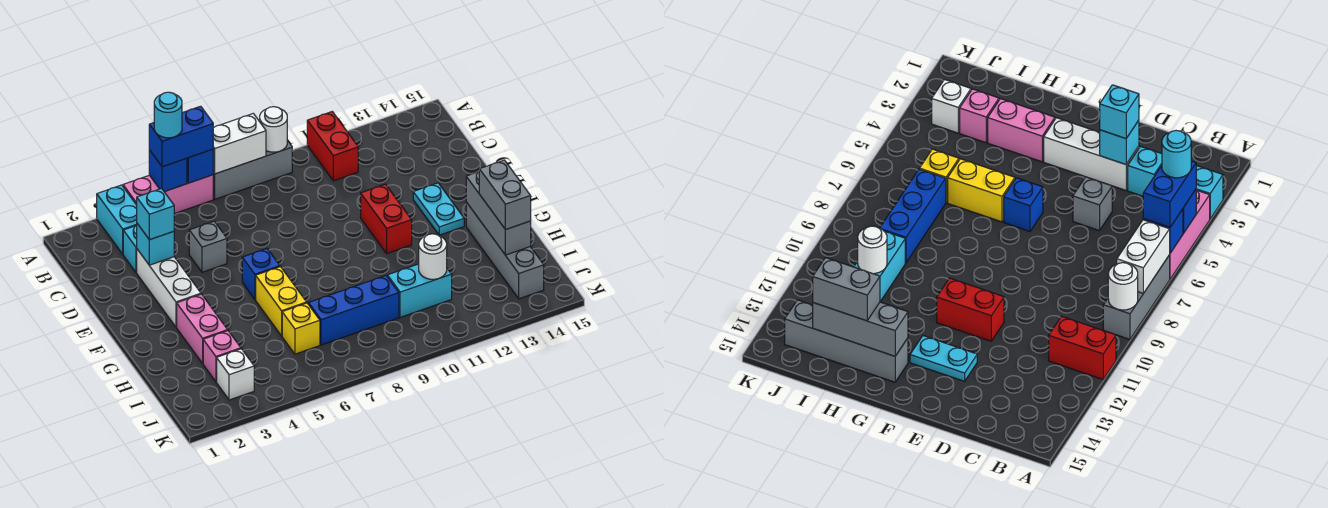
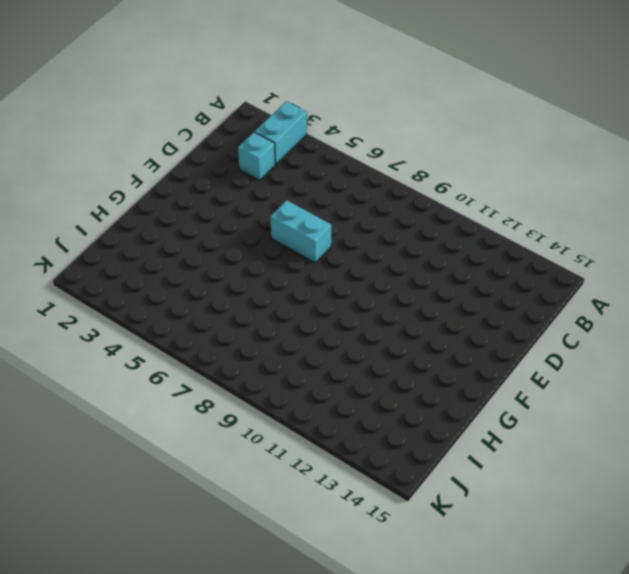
cyan 1x2 brick [270,200,331,263] -> cyan 1x2 brick moved to [387,264,452,317]
none -> pink 1x3 brick [123,175,213,214]
none -> grey 1x3 brick [213,140,292,199]
none -> red 1x2 brick [307,112,358,181]

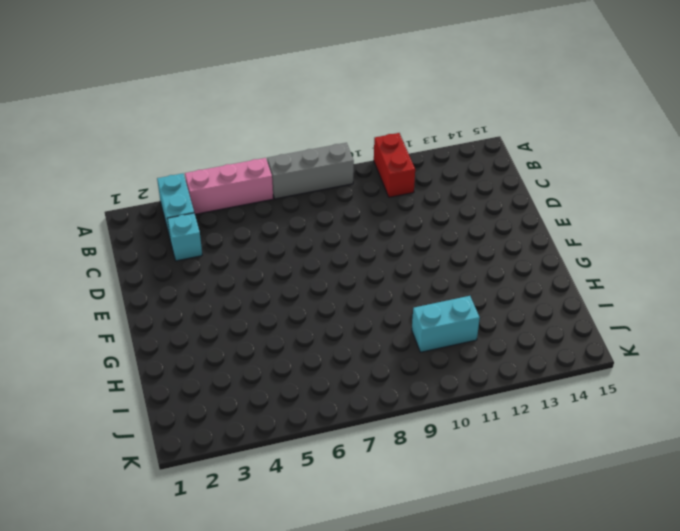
none -> white 1x3 brick [137,249,201,327]
none -> grey 1x1 brick [189,221,227,272]
none -> red 1x2 brick [361,184,412,253]

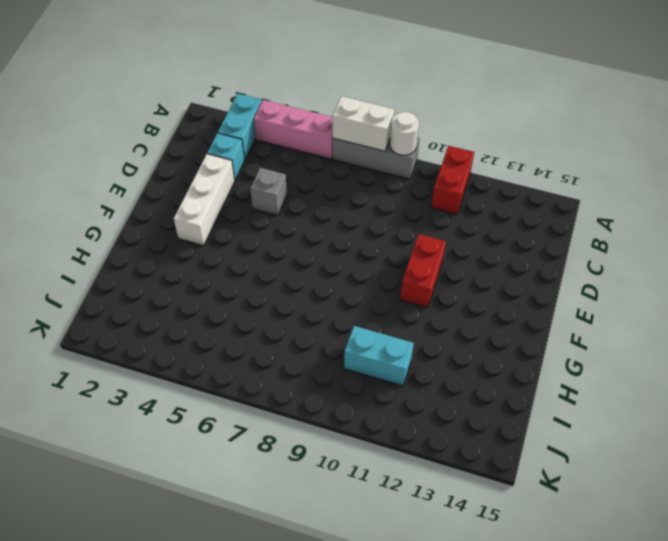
none -> cyan 1x2 plate [413,183,464,235]
none -> blue 1x1 brick [242,249,280,300]
none -> pink 1x2 brick [177,294,228,363]

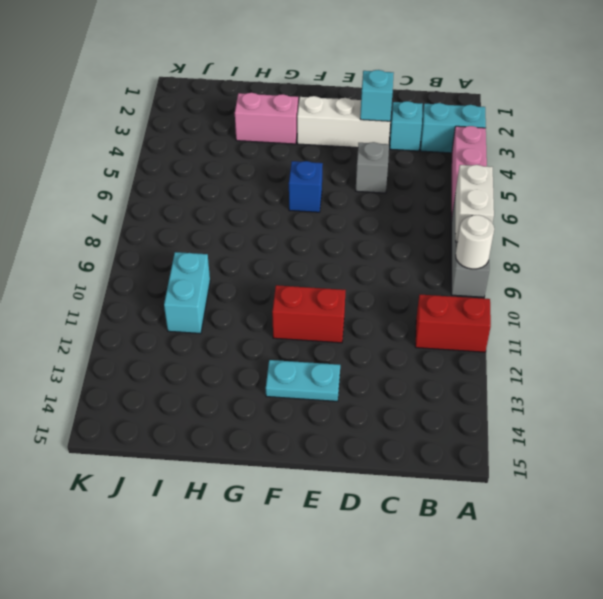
none -> yellow 1x2 brick [256,267,307,336]
none -> grey 1x4 brick [466,202,544,299]
none -> pink 1x1 brick [203,331,241,382]

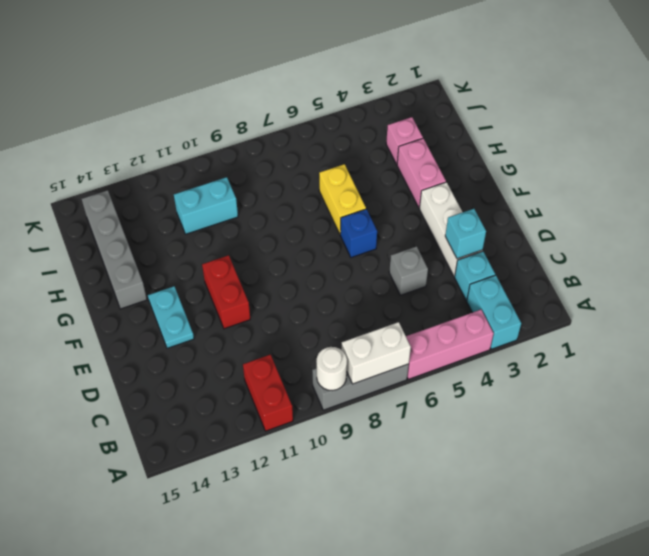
none -> yellow 1x1 brick [282,303,320,354]
none -> blue 1x3 brick [309,276,399,345]
none -> white 1x1 brick [217,349,254,400]

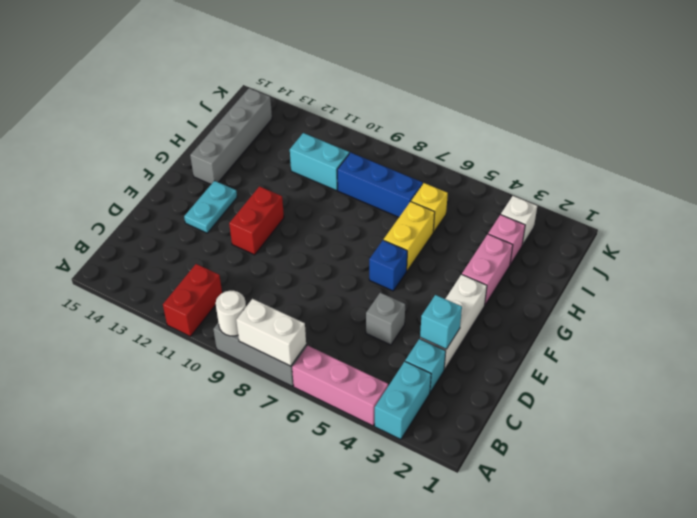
none -> blue 1x1 brick [149,150,187,192]
none -> blue 1x1 brick [187,149,213,183]
none -> grey 1x3 brick [466,172,531,255]

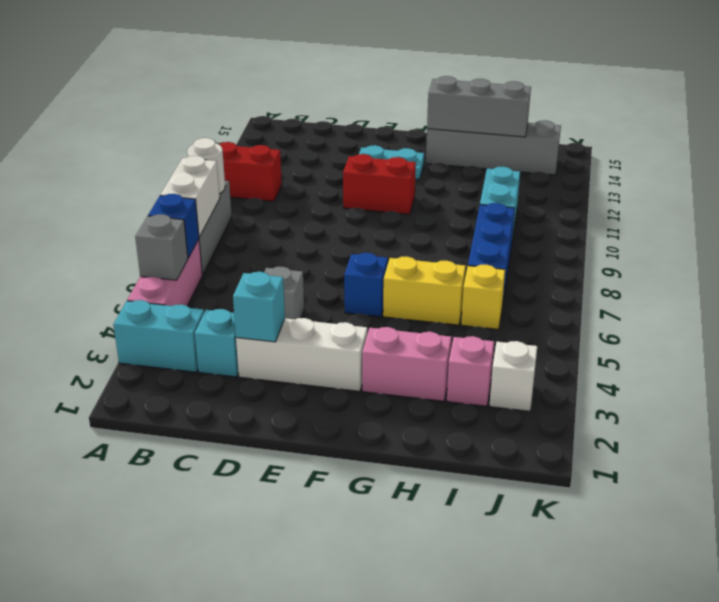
grey 1x1 brick [135,214,188,280] -> blue 1x1 brick [149,150,187,192]
none -> white 1x1 round brick [419,234,447,279]
none -> blue 1x2 brick [149,106,214,167]
none -> cyan 1x1 brick [137,188,174,240]

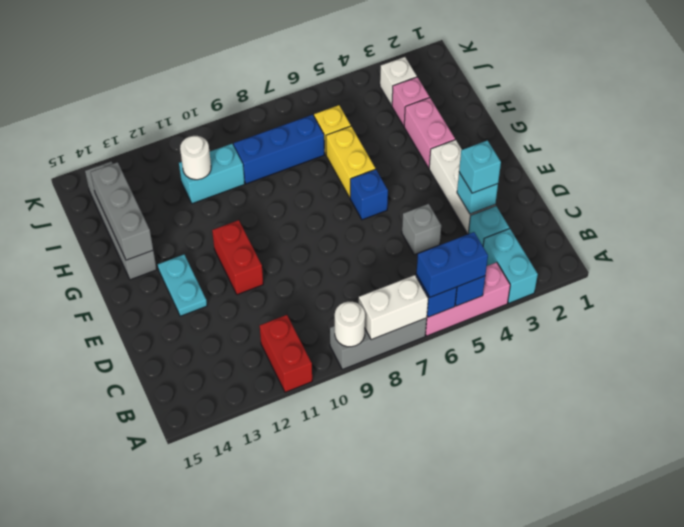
none -> grey 1x2 brick [479,160,531,230]
none -> cyan 1x1 round brick [154,92,182,138]

